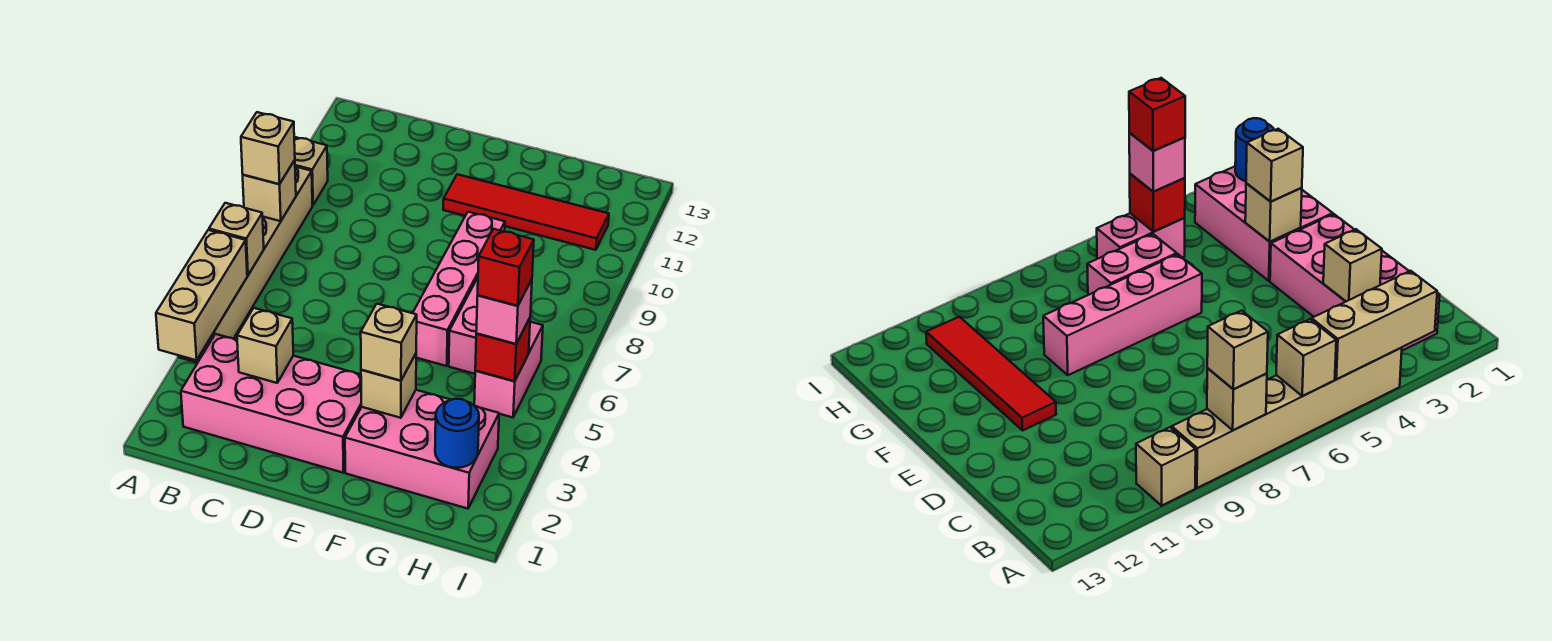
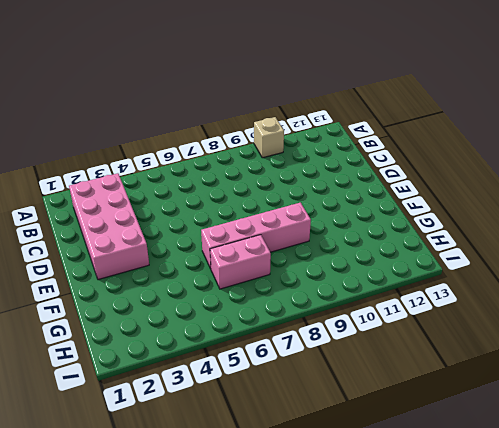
none -> tan 1x6 brick [179,167,312,363]
none -> red 1x4 tile [443,174,609,250]
none -> pink 2x3 brick [345,390,499,509]

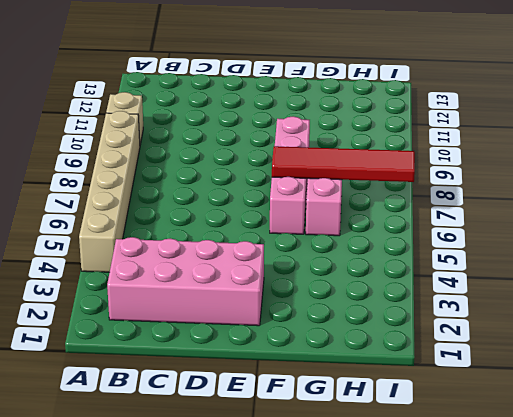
red 1x4 tile [272,146,415,182] -> red 1x4 tile moved to [443,174,609,250]
none -> pink 2x3 brick [345,390,499,509]
none -> pink 1x2 brick [474,322,543,418]
none -> tan 1x3 brick [156,230,247,360]

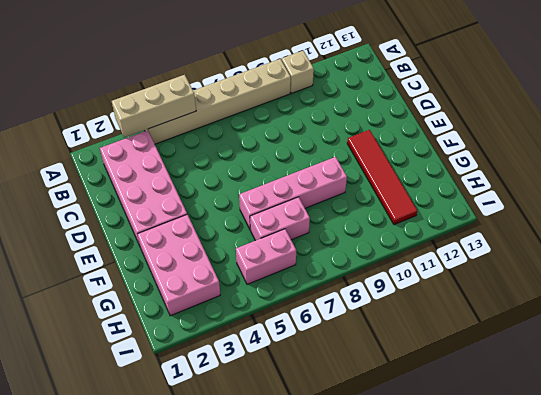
none -> tan 1x1 brick [209,203,264,275]
none -> tan 1x1 brick [243,160,296,221]
none -> tan 1x1 brick [237,308,293,383]

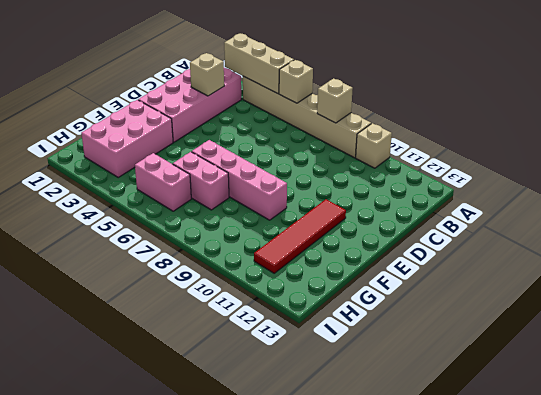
none -> tan 1x1 brick [361,354,416,418]
none -> blue 1x1 round brick [435,399,479,468]
none -> red 1x1 brick [475,318,530,381]

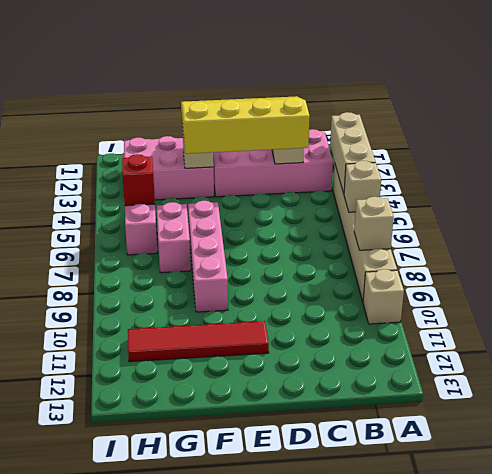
yellow 3x4 slope [181,96,310,154] -> tan 1x1 brick [361,304,417,381]
none -> blue 1x1 round brick [435,399,479,468]
none -> tan 1x1 brick [241,112,295,184]
none -> pink 1x1 brick [476,279,532,344]

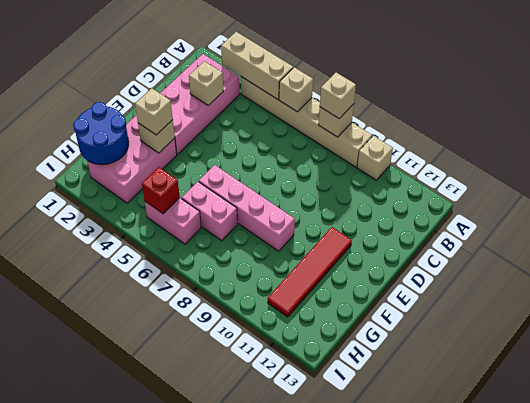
blue 2x2 round brick [73,102,129,165] -> blue 1x1 round brick [435,399,479,468]
none -> pink 1x1 brick [476,279,532,344]
none -> red 1x1 brick [478,229,534,306]

